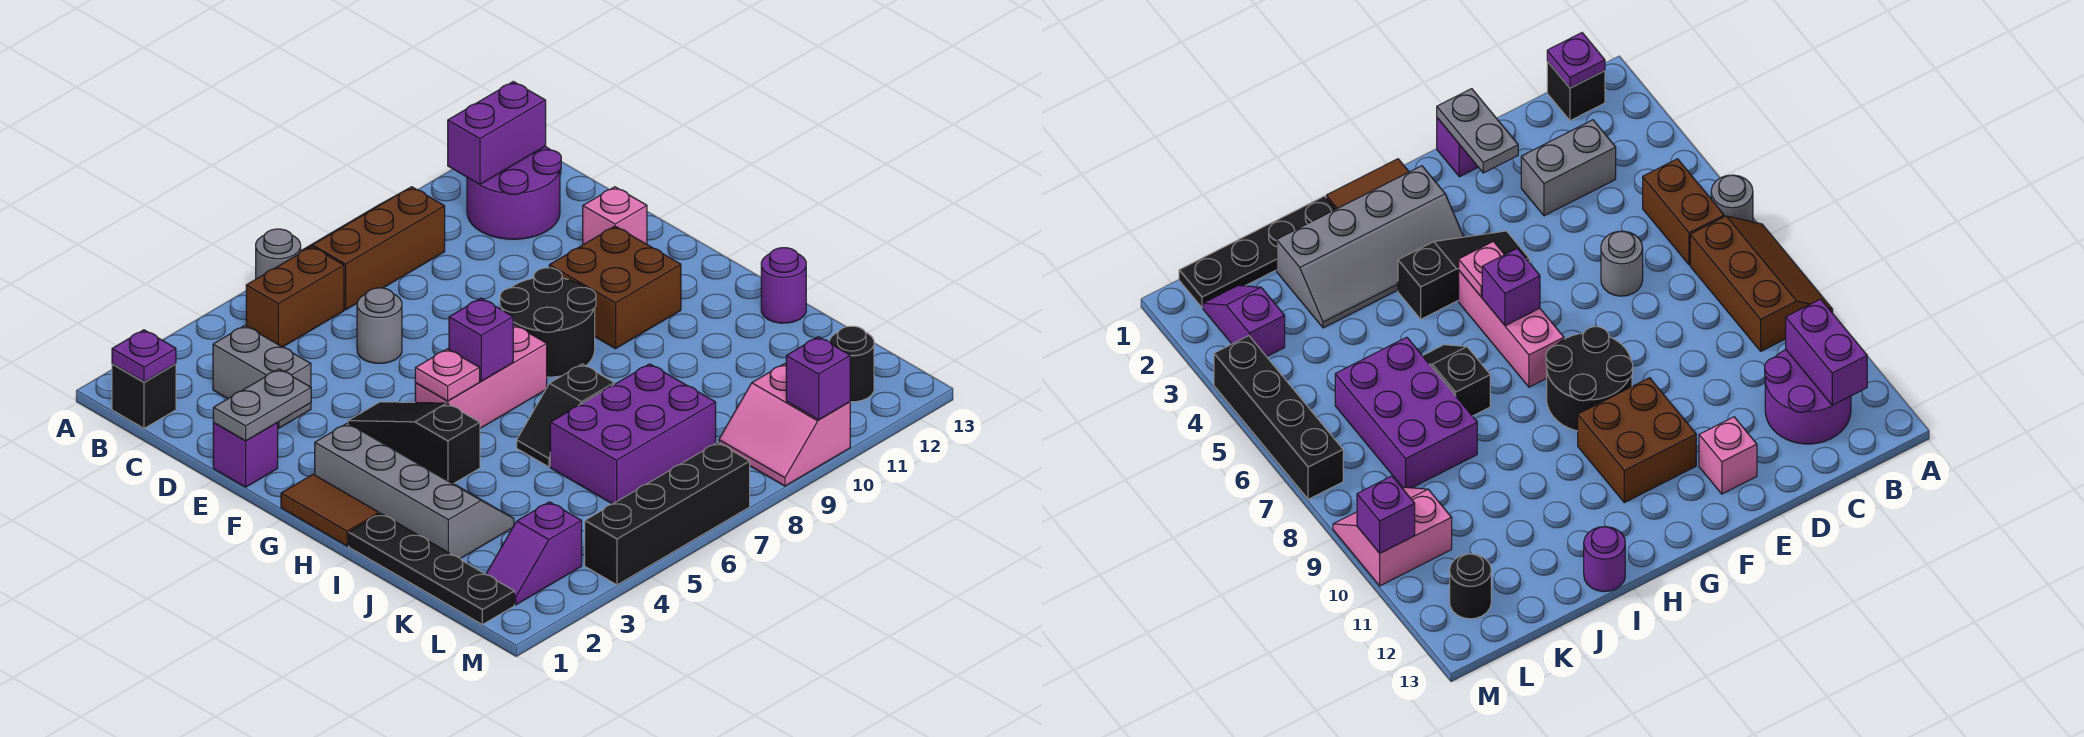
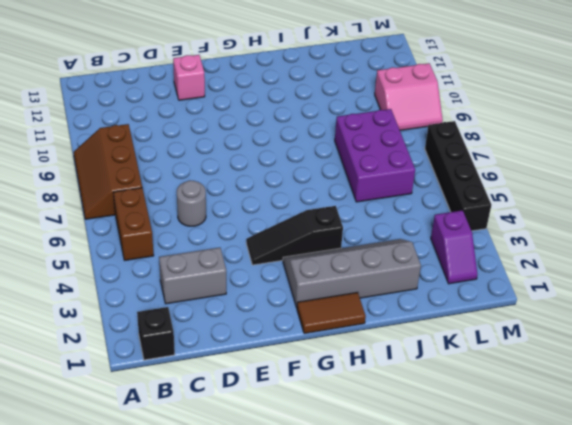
none -> grey 1x1 round brick [256,229,301,279]
none -> purple 2x2 round brick [467,147,561,239]
none -> purple 1x1 brick [213,423,278,487]

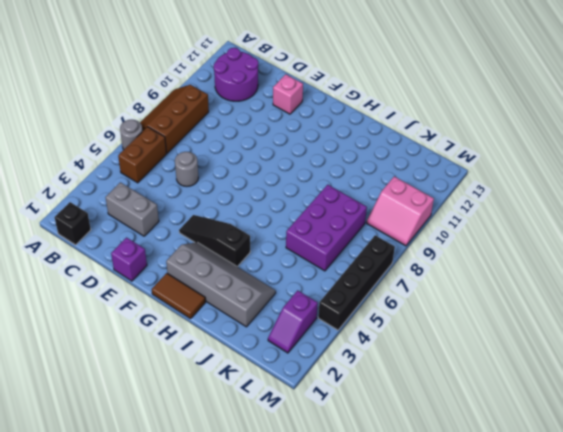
none -> black 2x2 round brick [500,268,596,377]
none -> brown 2x2 brick [549,226,681,349]
none -> pink 1x3 brick [415,325,547,428]

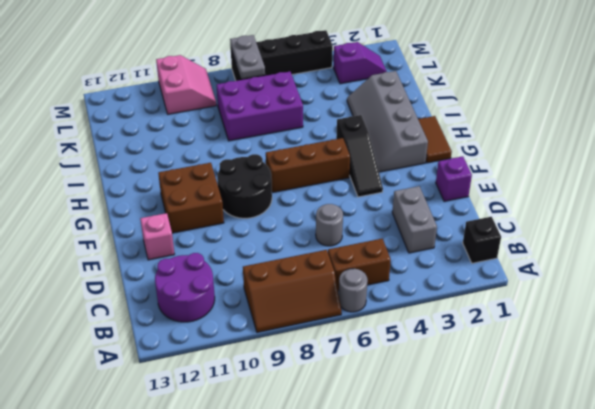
brown 1x3 brick [266,138,350,192] -> pink 1x3 brick [415,325,547,428]
grey 1x2 plate [230,35,265,79] -> grey 1x2 plate turned to [213,369,311,441]
none -> black 1x4 plate [349,514,514,625]
none -> black 1x2 slope [517,364,614,467]
none -> purple 1x1 round brick [761,248,806,323]

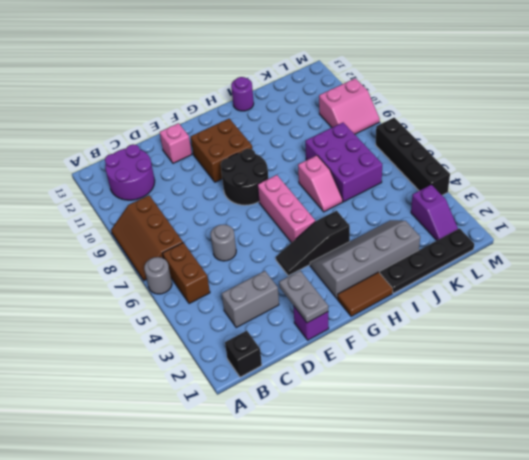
pink 1x2 slope [298,155,343,212] -> black 1x2 slope [517,364,614,467]
none -> black 1x1 round brick [829,326,874,402]
none -> purple 1x1 plate [112,330,176,382]
none -> purple 1x2 brick [448,82,546,184]

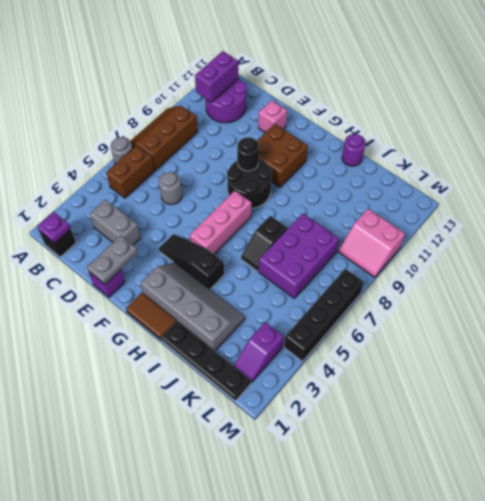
black 1x1 round brick [237,137,259,171] -> black 1x1 round brick moved to [829,326,874,402]
none -> pink 1x1 plate [415,349,480,401]
none -> purple 1x1 brick [449,298,513,381]
none -> purple 1x1 brick [786,337,850,420]

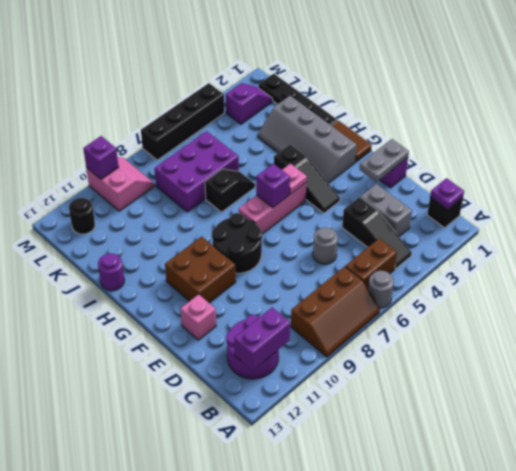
black 1x3 slope [342,197,412,269] -> none

